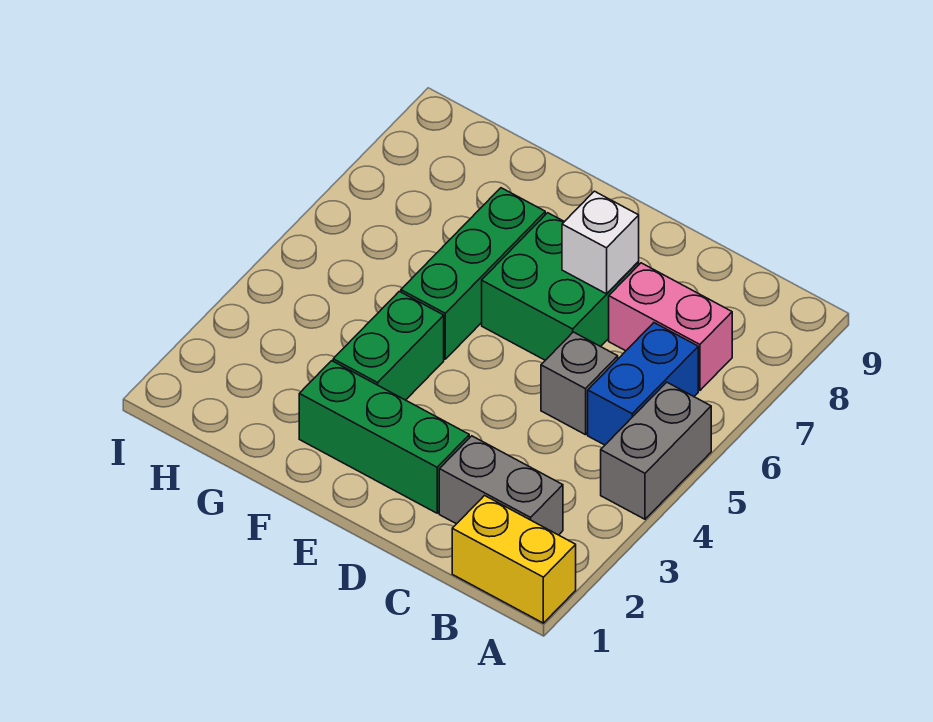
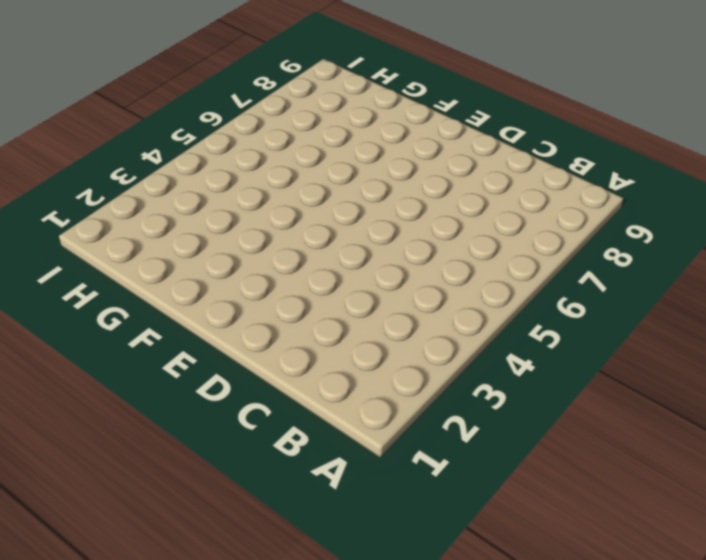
none -> yellow 1x2 brick [452,496,576,623]
none -> grey 1x2 brick [601,382,711,519]

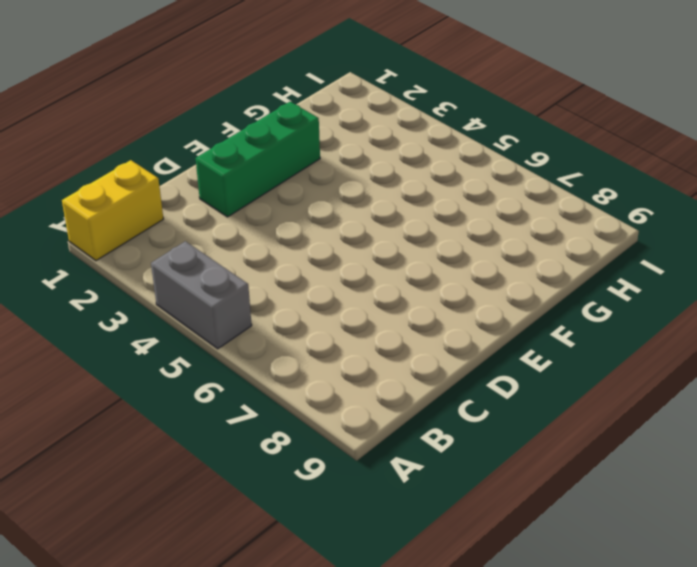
none -> grey 1x2 brick [439,436,563,535]
none -> blue 1x2 brick [588,323,698,445]

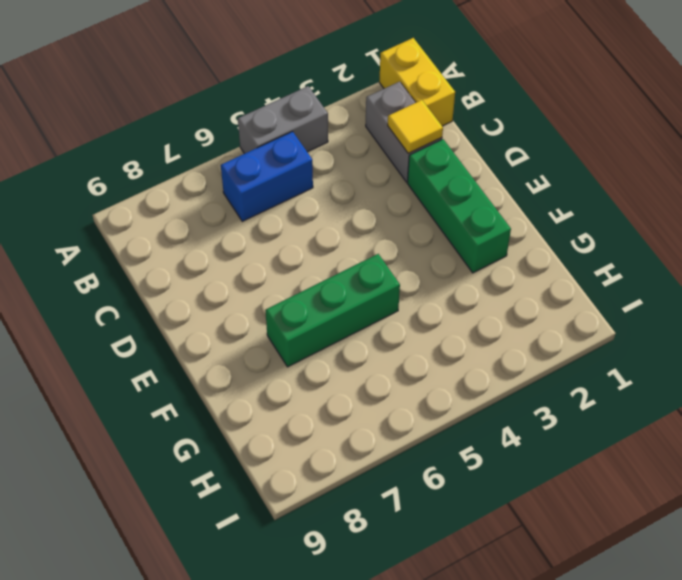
yellow 1x1 tile [388,100,443,153] -> none
none -> pink 1x2 brick [609,263,732,390]
none -> grey 1x1 brick [541,332,618,435]

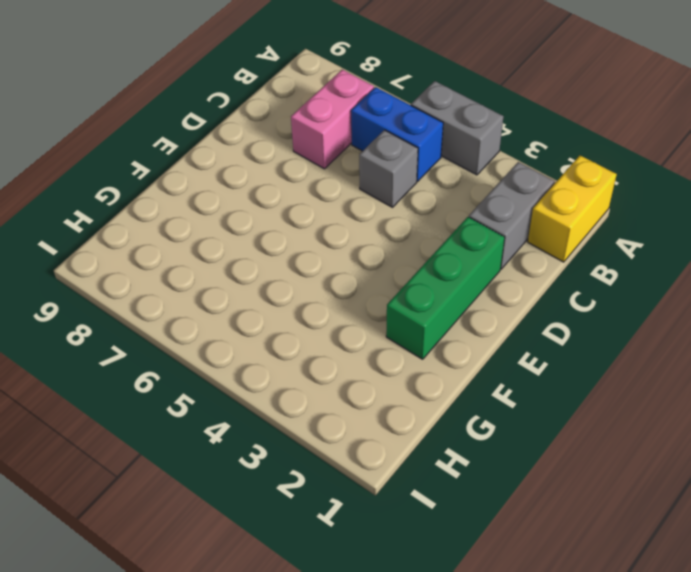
none -> green 2x2 brick [482,213,639,360]
none -> green 1x2 brick [333,291,444,400]

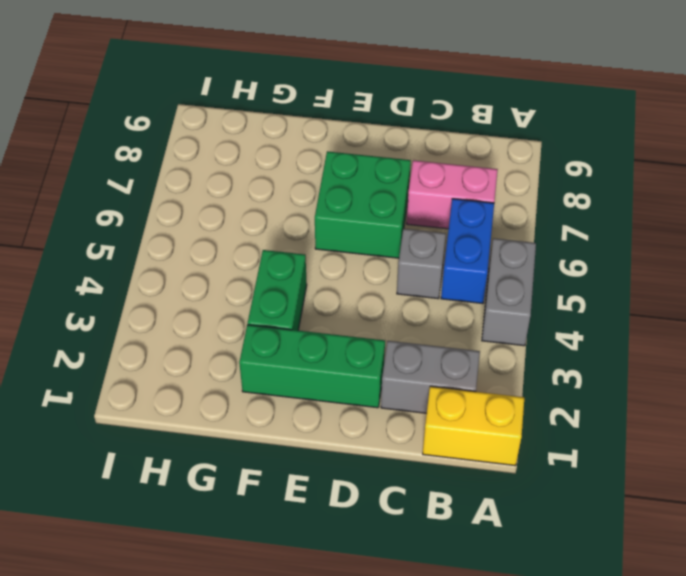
none -> green 1x3 brick [401,188,545,359]
none -> white 1x1 brick [562,191,639,294]

